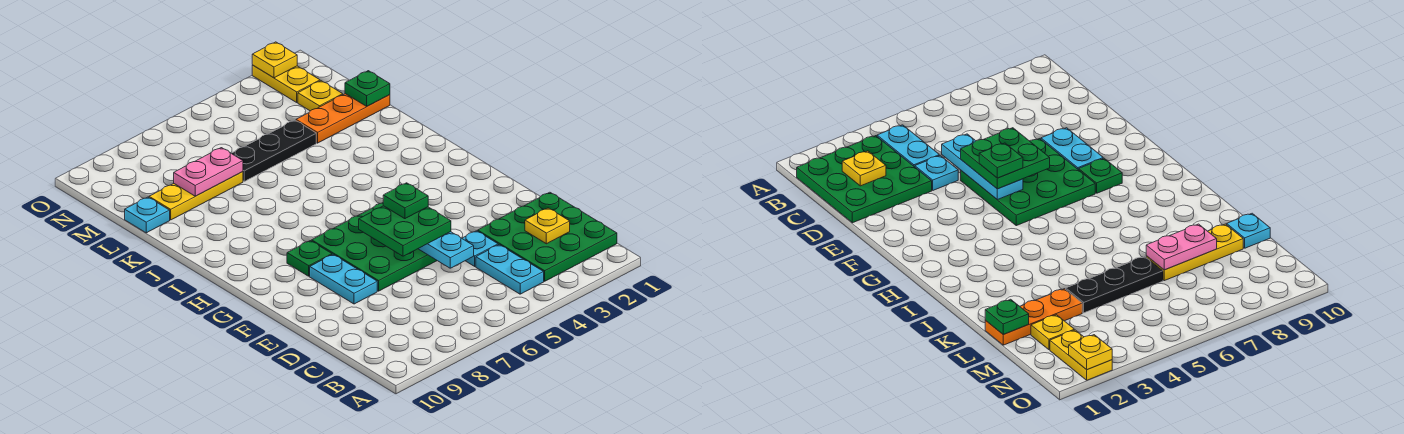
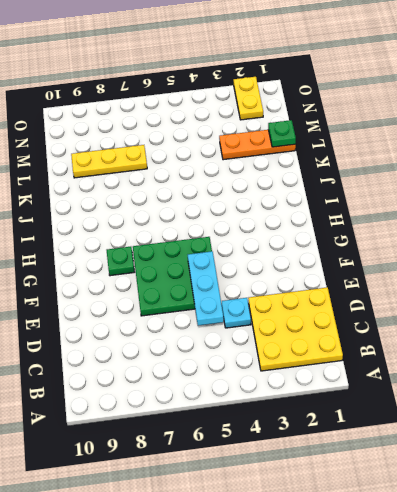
yellow 3x3 plate [248,287,343,371] -> green 3x3 plate [478,192,617,281]
none -> cyan 1x2 plate [476,245,544,294]
none -> cyan 1x2 plate [310,255,377,304]
none -> black 1x3 plate [232,120,316,181]

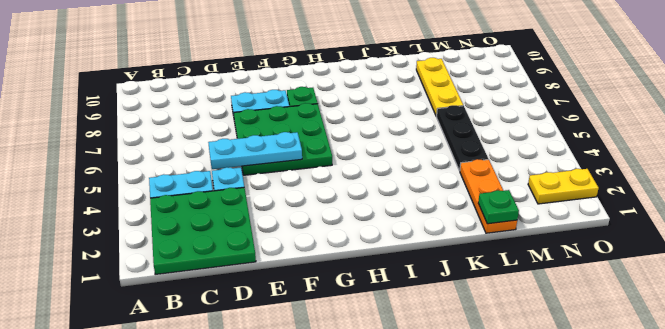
none -> cyan 1x1 plate [125,197,170,233]
none -> yellow 1x1 plate [298,81,343,111]
none -> yellow 1x1 plate [525,208,570,244]

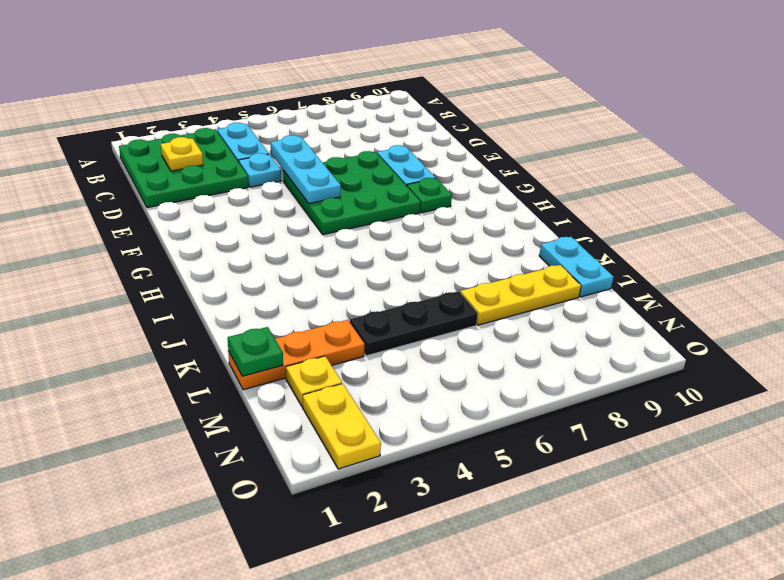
cyan 1x2 plate [539,237,613,297] -> cyan 1x1 plate [125,197,170,233]
none -> pink 1x2 plate [174,148,243,196]
none -> yellow 1x1 plate [252,42,297,78]
none -> green 2x2 plate [359,206,451,256]

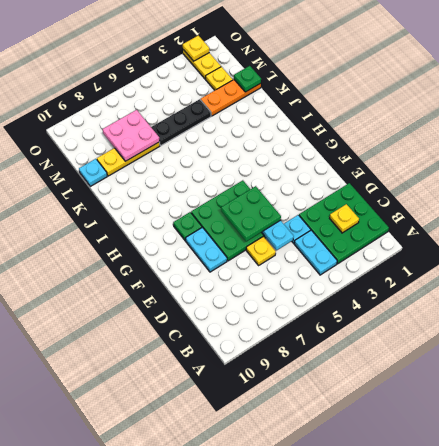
yellow 1x1 plate [246,237,276,265] -> none
pink 2x2 plate [103,110,160,161] -> pink 1x2 plate [174,148,243,196]
none -> green 1x1 plate [383,183,428,219]

